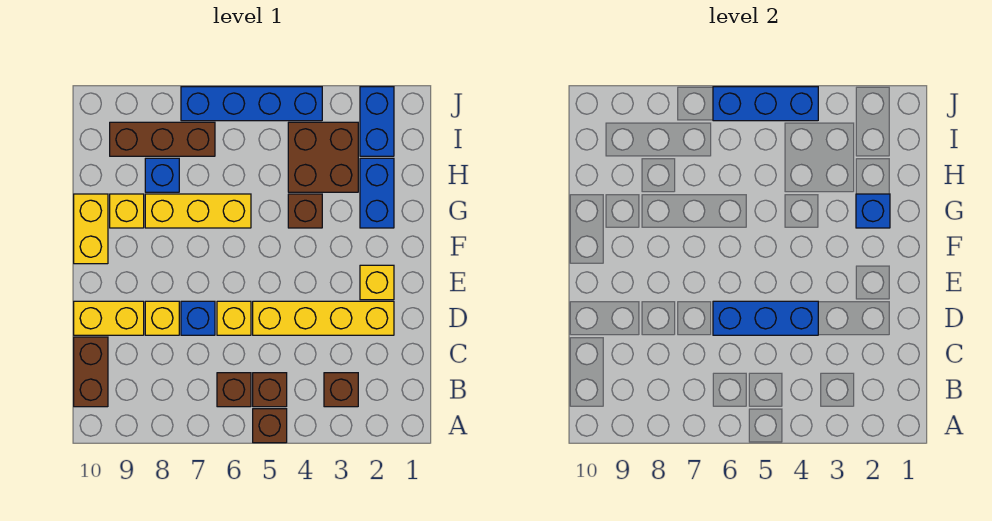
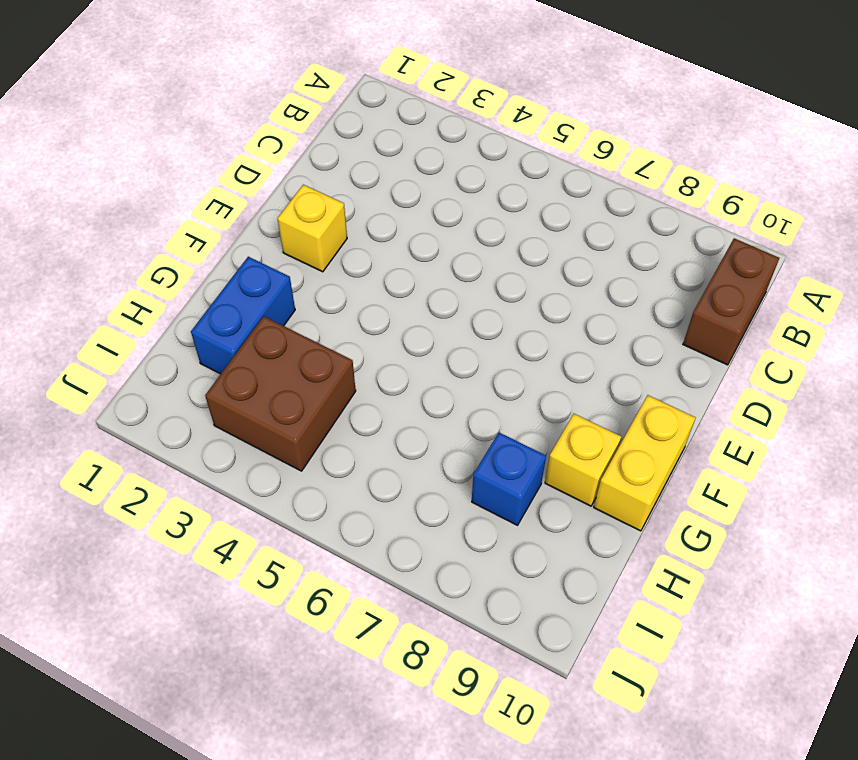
none -> brown 1x1 brick [253,409,287,443]
none -> brown 1x1 brick [324,373,358,407]
none -> brown 1x1 brick [253,373,287,407]

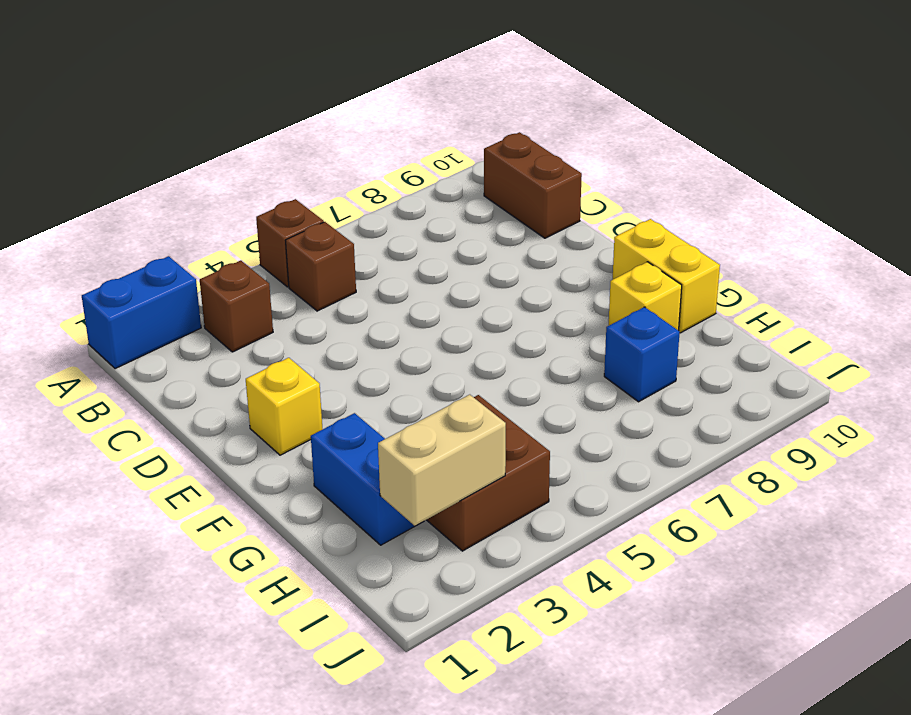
blue 1x2 brick [82,256,201,369] -> blue 1x2 brick turned to [360,87,394,156]
tan 1x2 brick [378,395,506,526] -> none
none -> brown 1x1 brick [217,373,251,407]
none -> yellow 1x4 brick [253,301,394,335]
none -> yellow 1x1 brick [217,301,251,335]

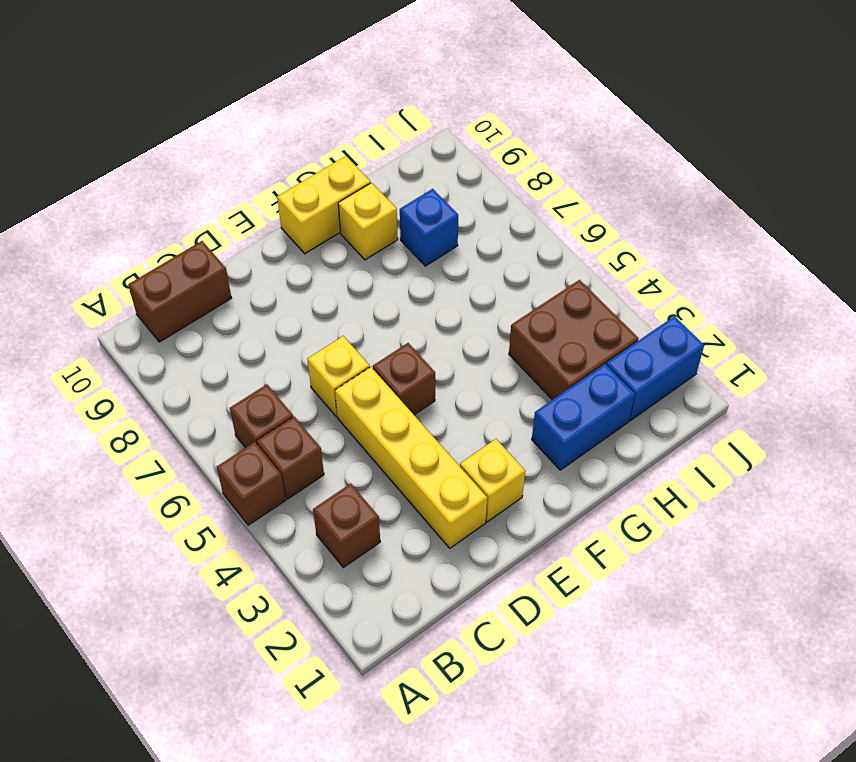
brown 1x1 brick [373,343,435,415] -> brown 1x1 brick moved to [288,194,322,228]
none -> blue 1x1 brick [181,301,215,335]
none -> yellow 1x1 brick [145,301,179,335]
none -> yellow 1x2 brick [74,301,144,335]

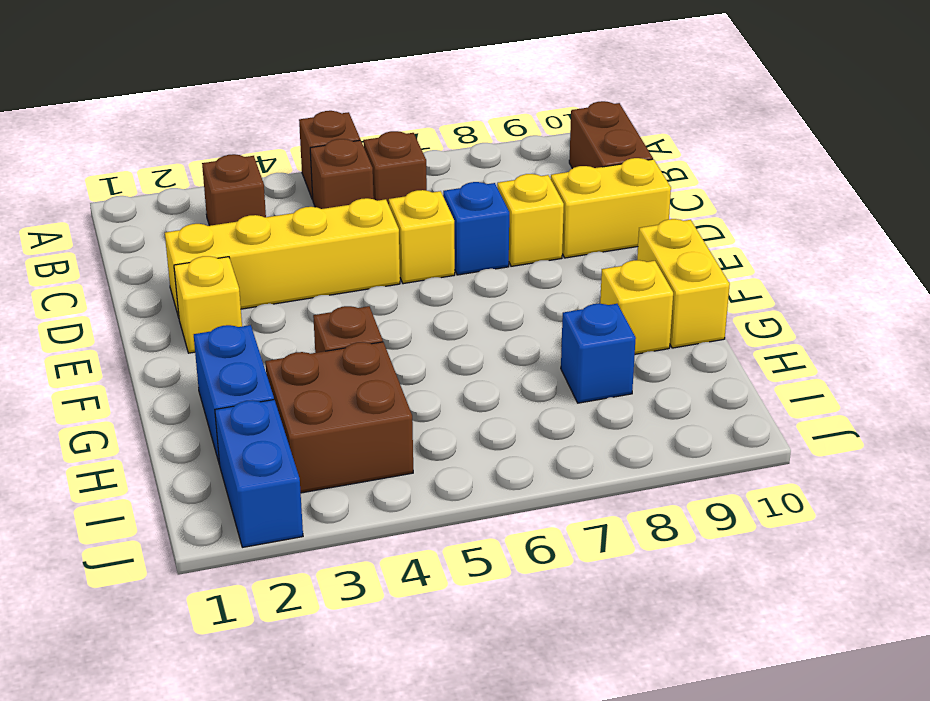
none -> yellow 1x3 brick [145,194,251,228]
none -> brown 1x3 brick [110,122,215,156]
none -> blue 1x4 brick [181,87,322,121]

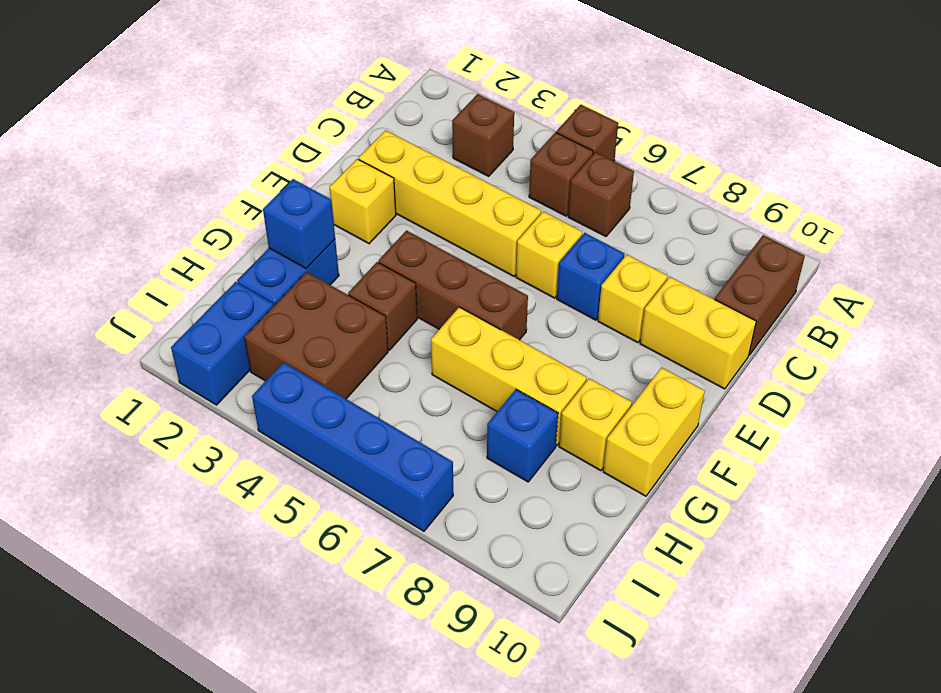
brown 1x3 brick [379,231,528,340] -> brown 1x3 brick moved to [110,122,215,156]
none -> blue 1x3 brick [713,301,818,335]
none -> blue 1x3 brick [713,87,818,121]

